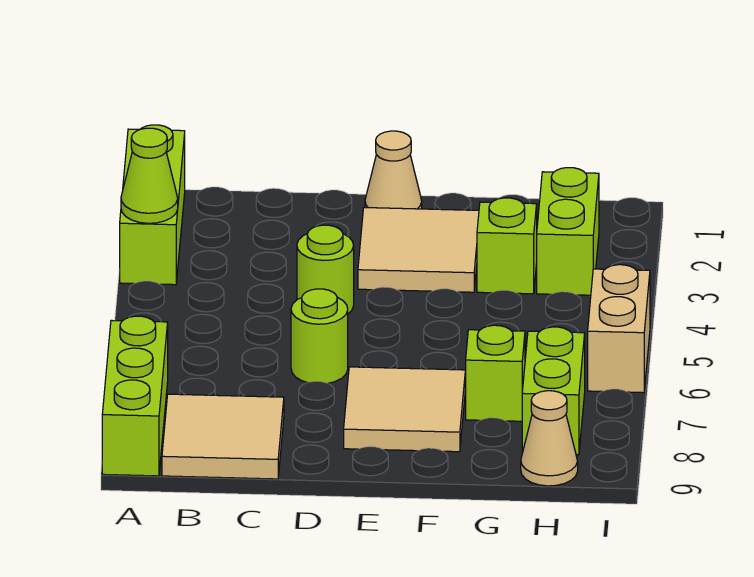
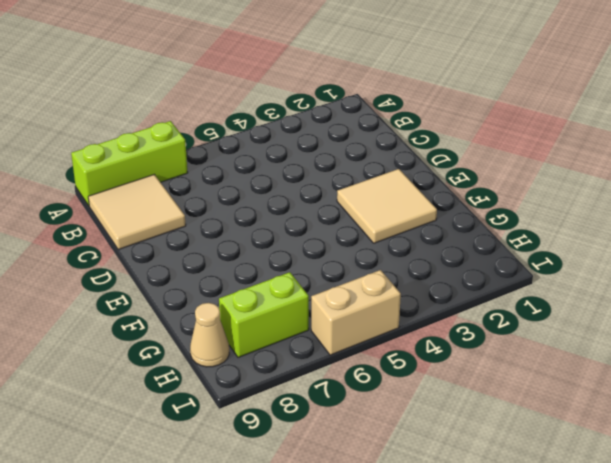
none -> lime 1x3 brick [120,125,185,285]
none -> lime 1x1 round brick [297,225,354,314]
none -> lime 1x1 round brick [291,289,348,383]

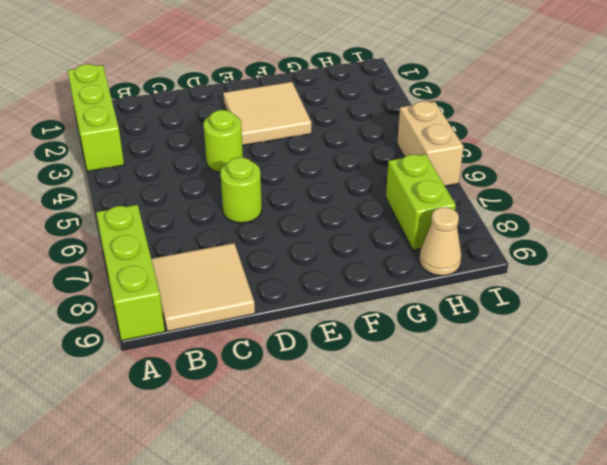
none -> tan 1x1 cone [365,131,422,209]
none -> tan 2x2 tile [344,367,465,452]
none -> lime 1x1 brick [477,198,537,294]

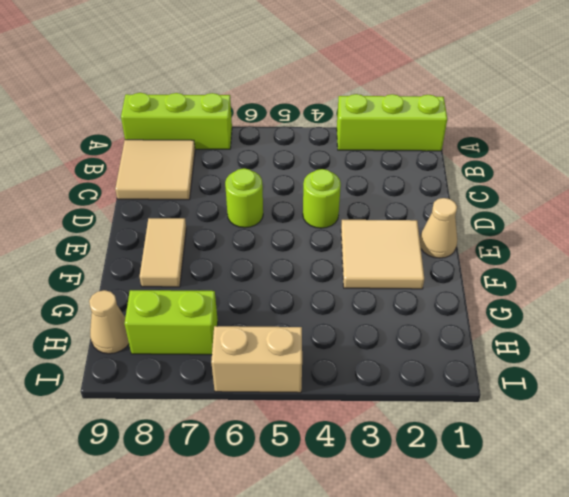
tan 1x2 tile [140,218,186,287] -> tan 2x2 tile [344,367,465,452]
none -> lime 1x1 brick [477,198,537,294]
none -> lime 1x1 brick [466,325,525,421]
none -> lime 1x2 brick [537,168,599,295]

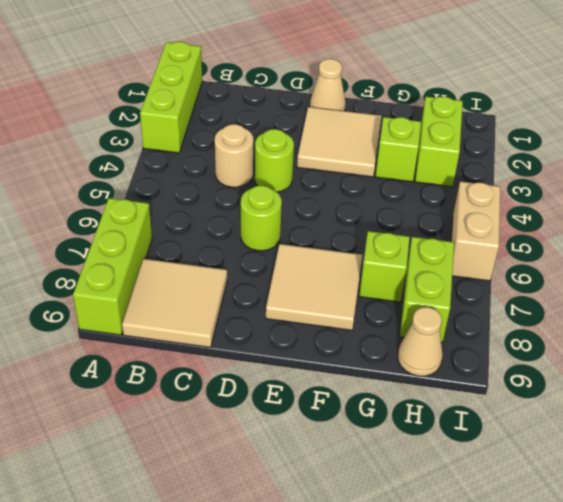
tan 1x1 round brick [215,124,253,187] -> none
none -> lime 1x1 cone [121,128,178,223]

